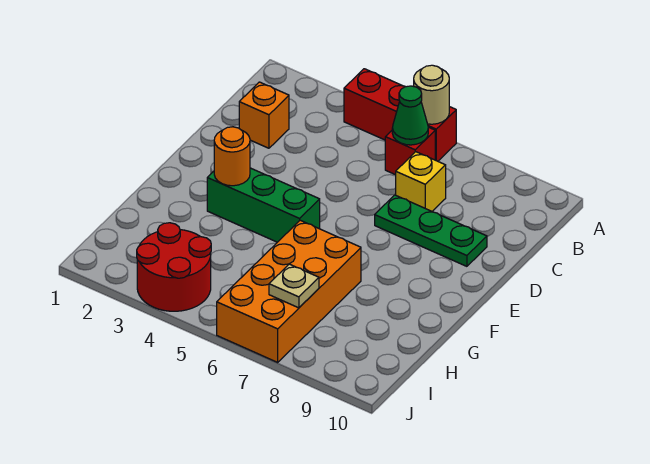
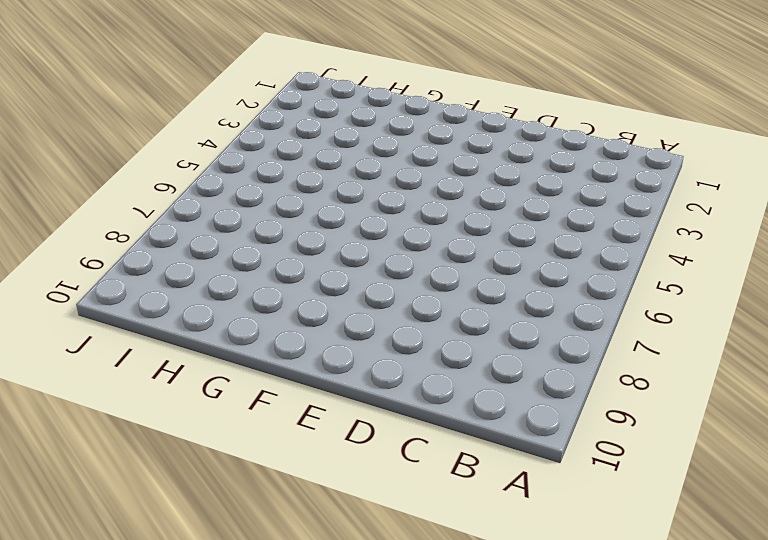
none -> red 1x3 brick [344,69,456,161]
none -> red 1x1 brick [385,127,435,175]
none -> orange 1x1 brick [239,82,289,148]

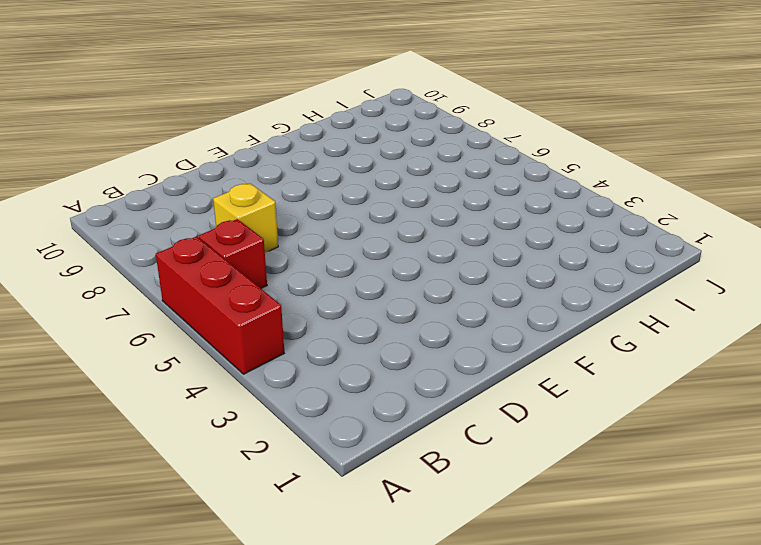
none -> orange 1x1 brick [239,82,289,148]
none -> green 1x3 plate [375,195,487,266]
none -> green 1x3 brick [207,168,320,242]

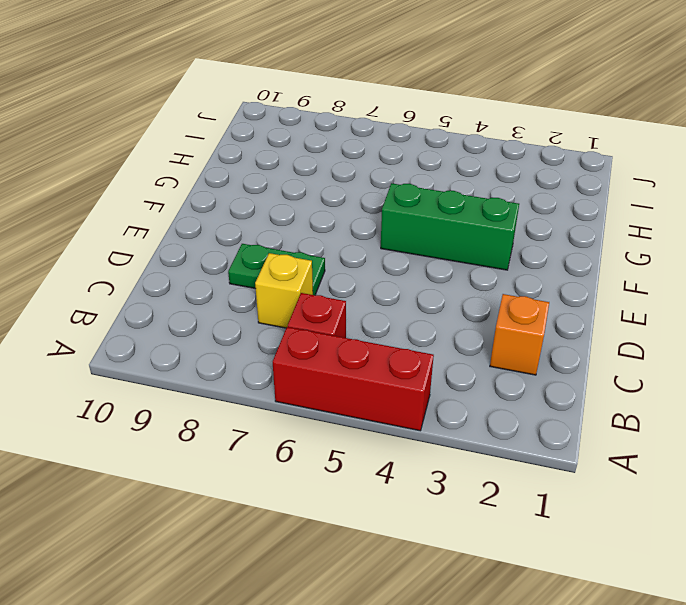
green 1x2 plate [228,244,325,295] -> green 1x3 plate [375,195,487,266]
none -> orange 2x4 brick [217,220,361,362]
none -> red 2x2 round brick [137,223,211,311]
none -> tan 1x1 round brick [414,65,449,124]

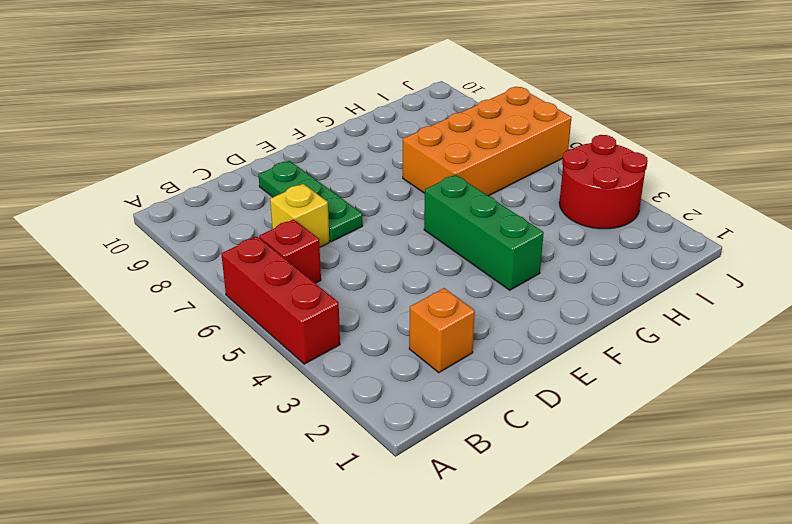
none -> tan 1x1 round brick [414,65,449,124]
none -> green 1x1 cone [392,86,428,145]
none -> orange 1x1 round brick [214,127,250,186]

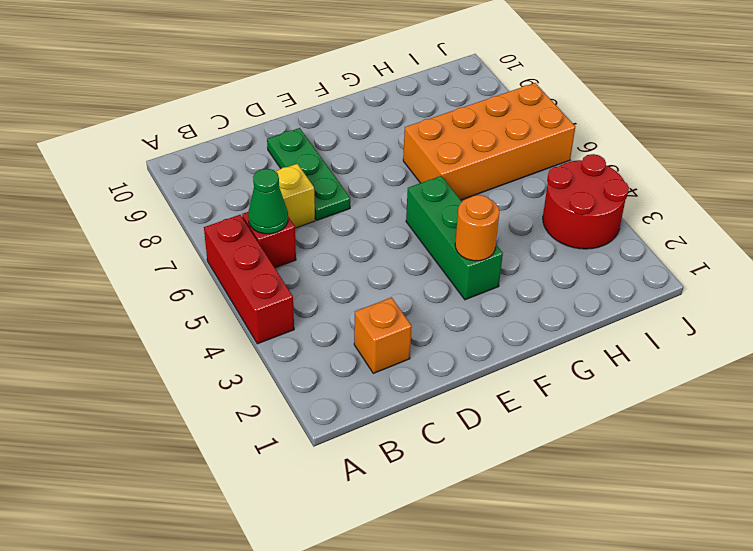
none -> tan 1x1 round brick [414,65,449,124]
none -> tan 1x1 plate [269,264,319,308]

